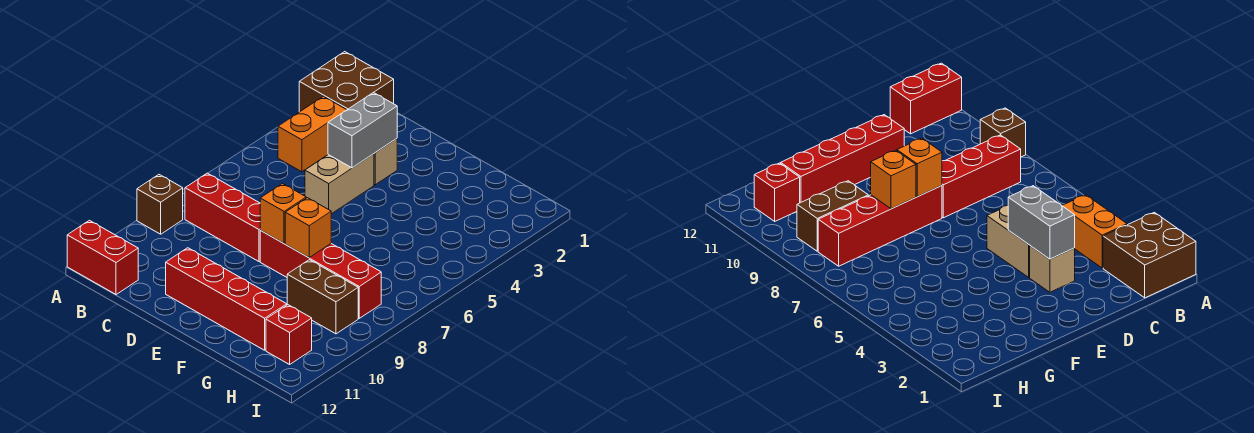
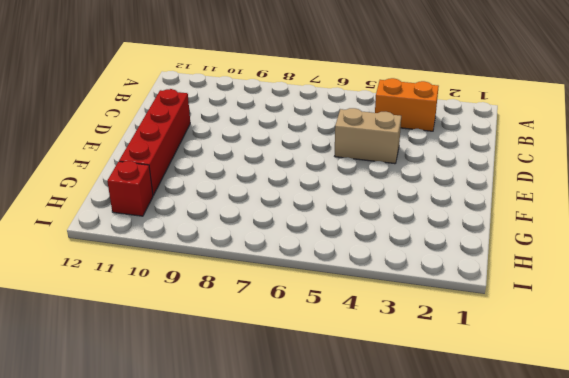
none -> brown 2x2 brick [299,52,394,112]
none -> brown 1x1 brick [137,175,183,234]
none -> red 1x2 brick [67,220,138,295]

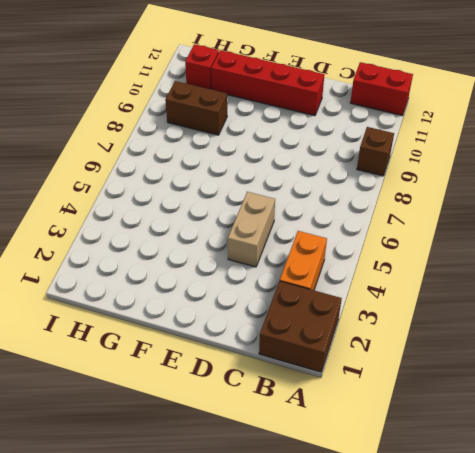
none -> red 1x3 brick [185,173,261,262]
none -> tan 1x1 brick [374,139,397,185]
none -> red 1x4 brick [260,231,381,318]

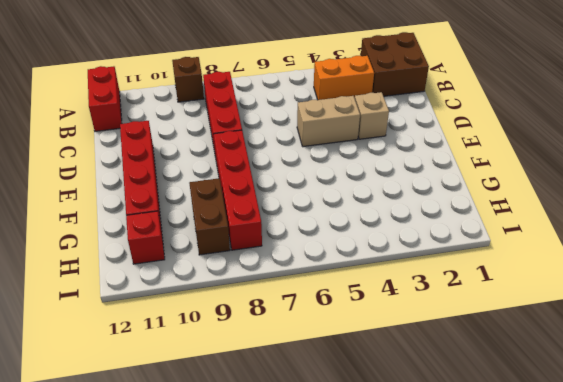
none -> grey 1x2 brick [328,92,397,168]
none -> orange 1x1 brick [260,184,306,243]
none -> orange 1x1 brick [285,198,331,258]

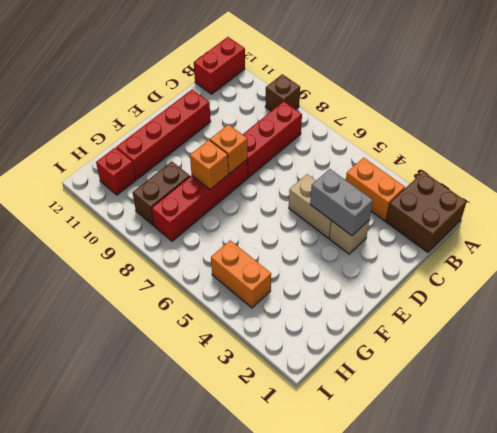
orange 1x2 brick [211,240,271,308] -> none

